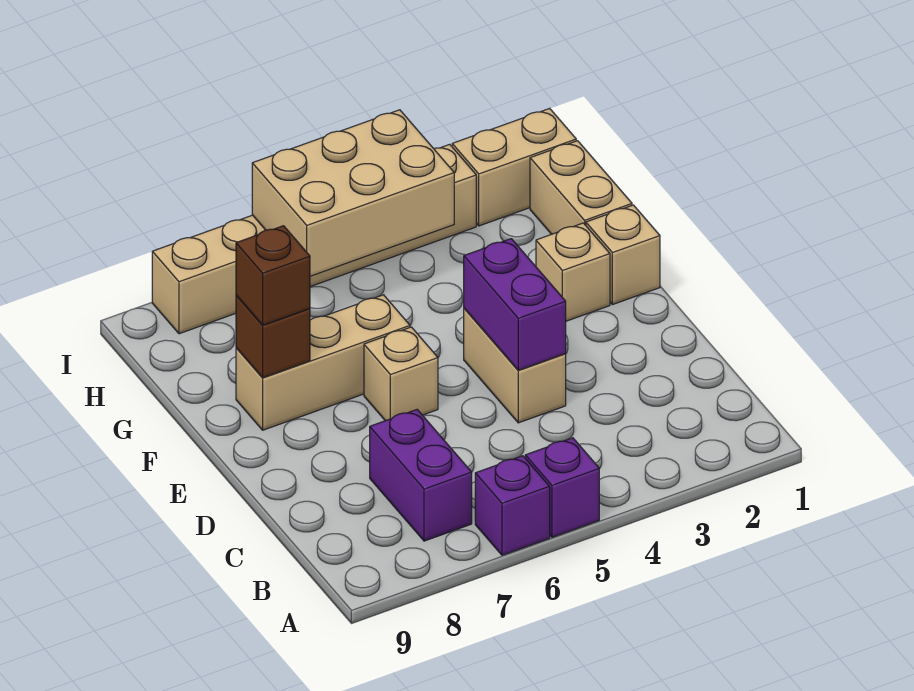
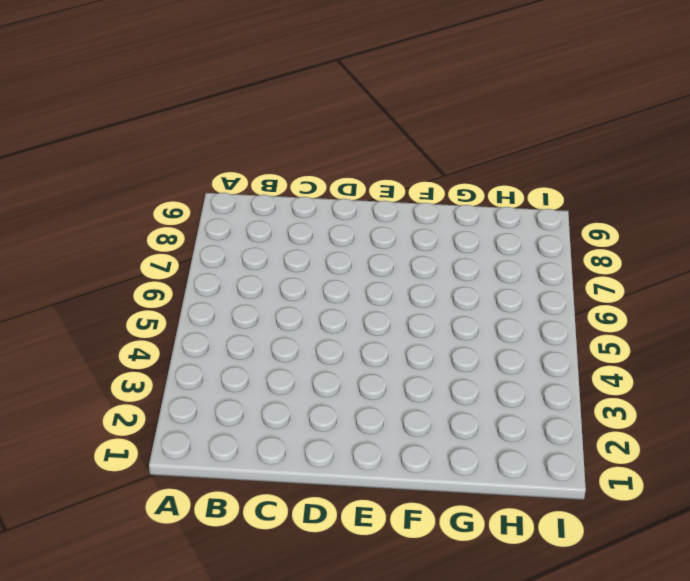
none -> purple 1x1 brick [525,438,599,537]
none -> purple 1x1 brick [475,456,550,555]
none -> purple 1x2 brick [370,410,472,541]

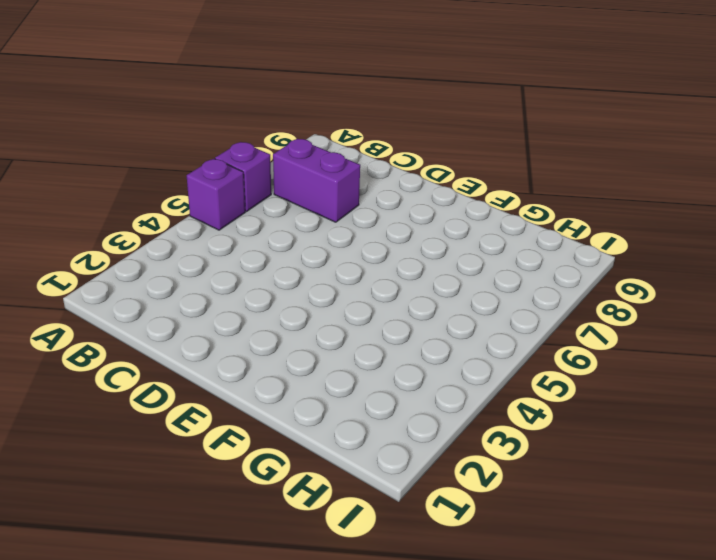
none -> tan 1x2 brick [464,308,566,423]
none -> tan 1x1 brick [364,327,438,421]
none -> tan 1x1 brick [586,205,660,305]

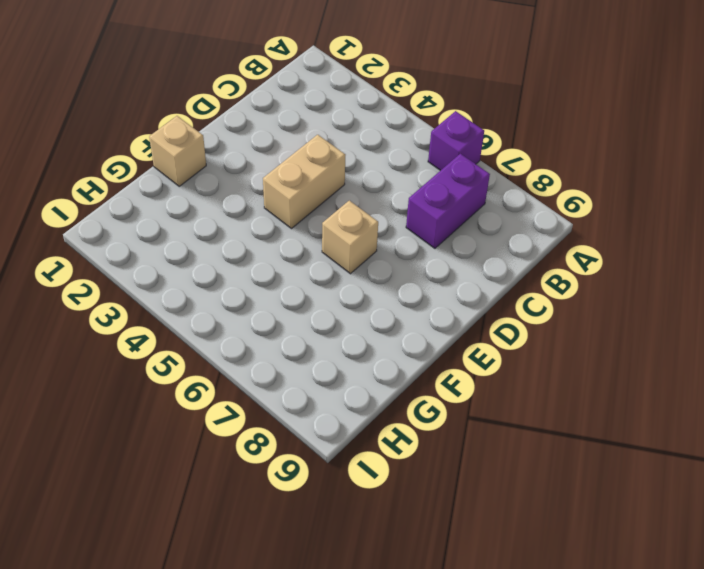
none -> purple 1x1 brick [525,438,599,537]
none -> tan 1x1 brick [536,223,610,321]
none -> tan 1x3 brick [236,295,410,430]

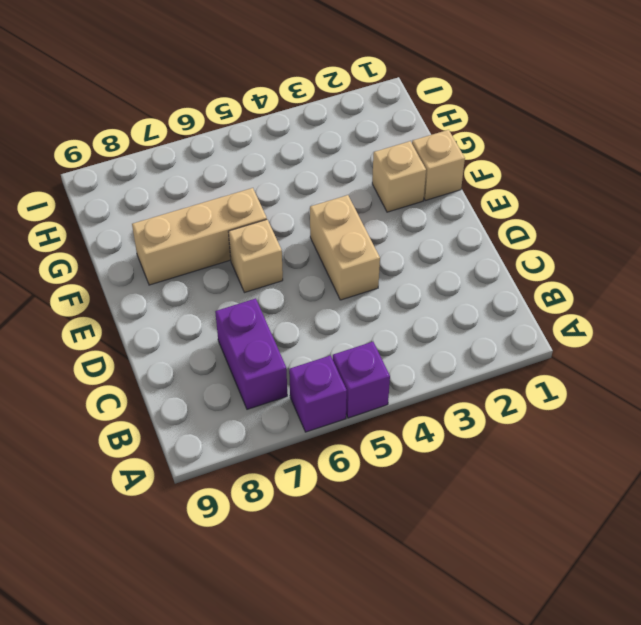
none -> tan 1x2 brick [530,141,632,234]
none -> tan 1x2 brick [452,108,576,226]
none -> tan 1x6 brick [152,144,476,334]

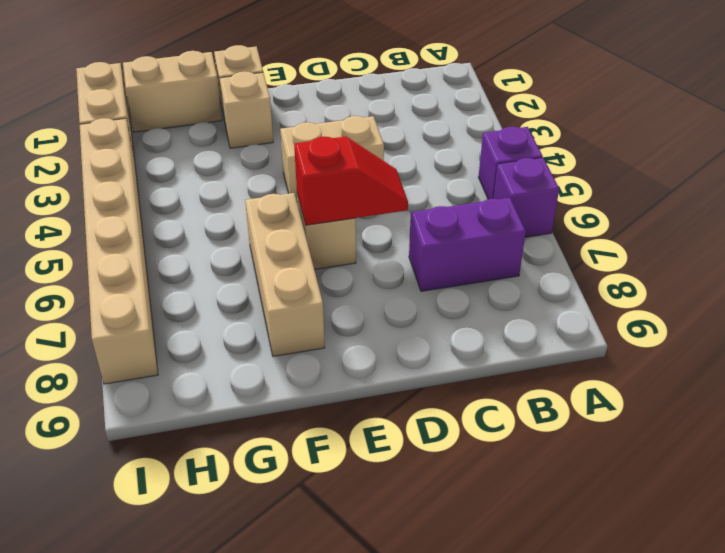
red 1x2 slope [294,136,408,225] -> none
none -> purple 1x2 brick [464,239,566,370]
none -> brown 1x1 brick [236,296,310,378]
none -> tan 2x3 brick [252,110,454,276]

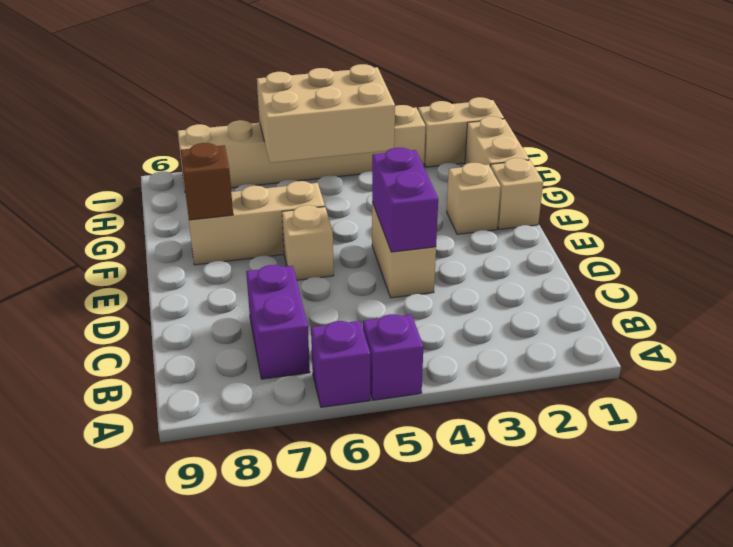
none -> brown 1x1 brick [236,226,310,325]

